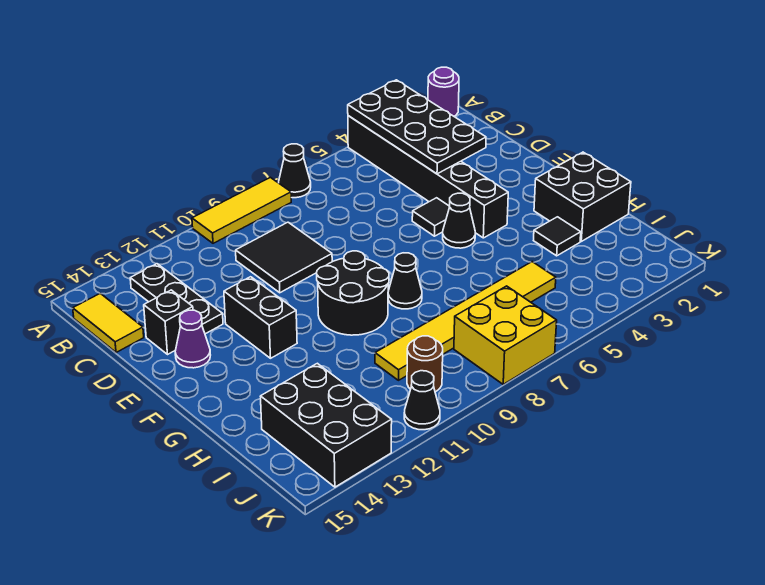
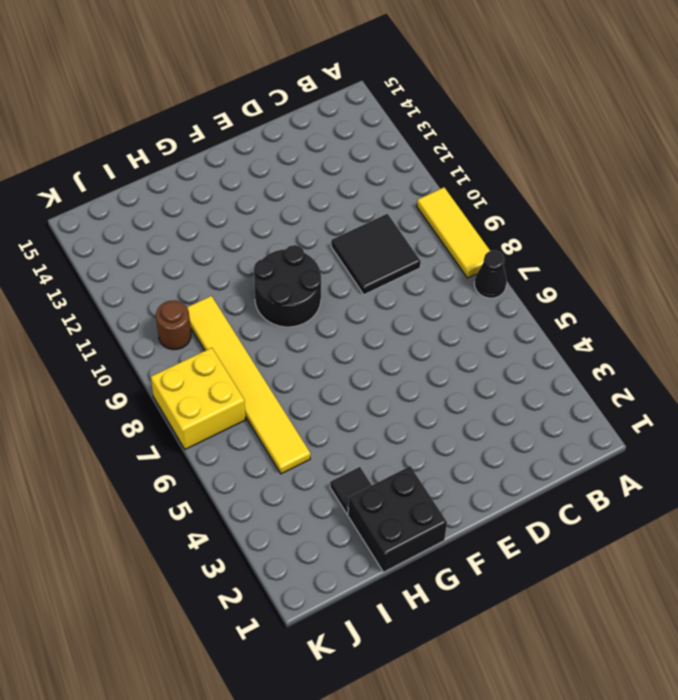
none -> purple 1x1 round brick [428,67,459,116]
none -> black 1x6 brick [348,116,508,238]
none -> black 1x3 plate [130,264,223,334]

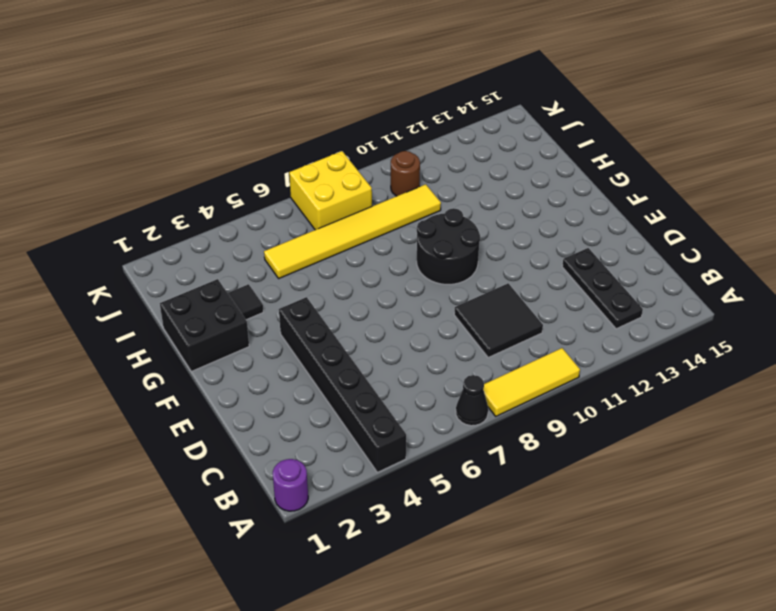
none -> yellow 1x2 tile [73,293,144,353]
none -> black 1x1 brick [144,290,193,354]
none -> black 1x1 tile [412,198,450,236]

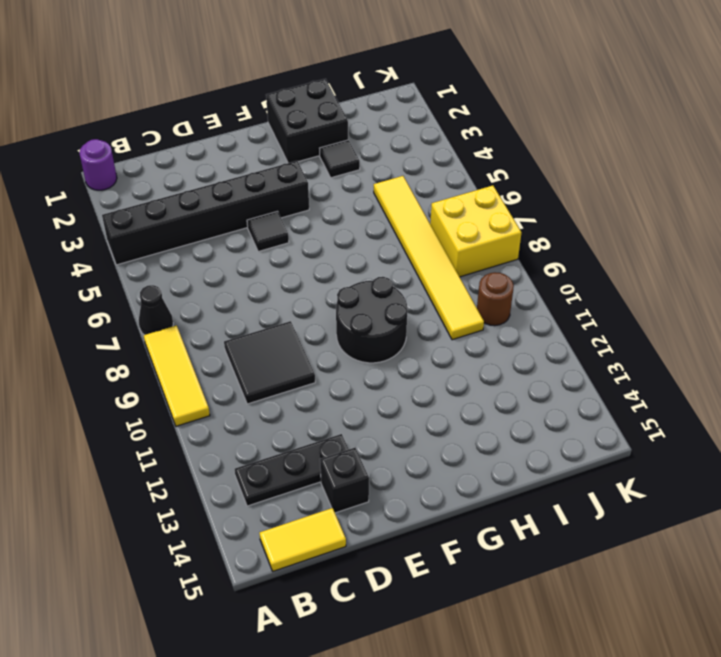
none -> black 1x2 brick [224,277,297,358]
none -> purple 1x1 cone [175,310,210,368]
none -> black 1x1 cone [443,193,475,248]

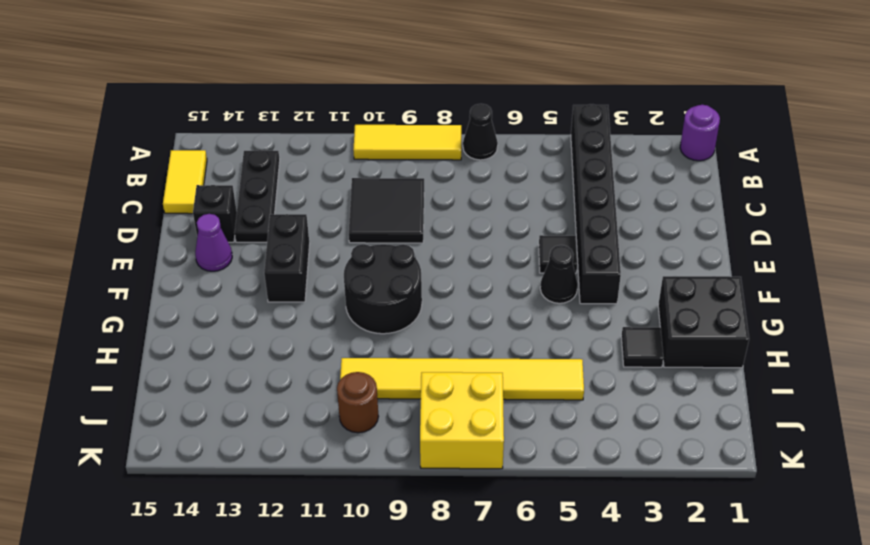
none -> black 1x1 cone [388,253,422,309]
none -> black 2x3 brick [260,363,392,487]
none -> black 1x1 cone [404,371,440,430]

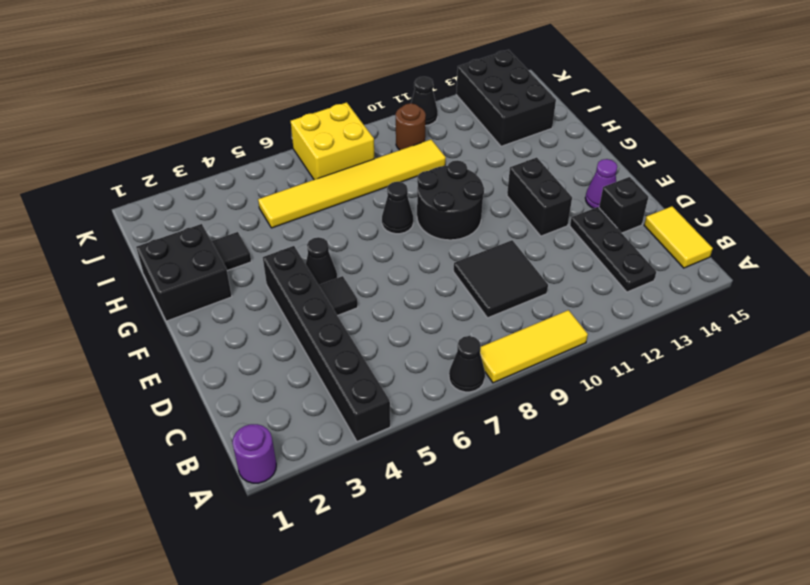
none -> black 2x4 plate [348,80,486,174]

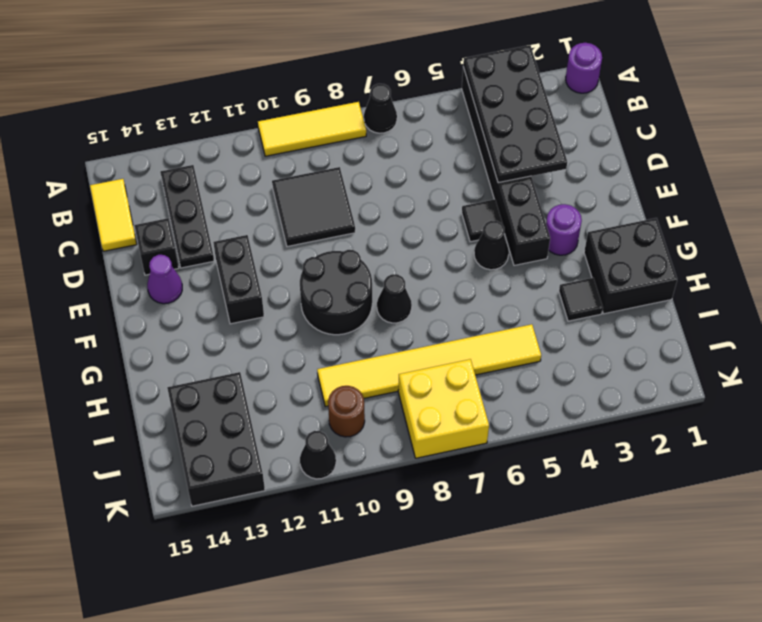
purple 1x1 round brick [546,204,582,255] -> none

